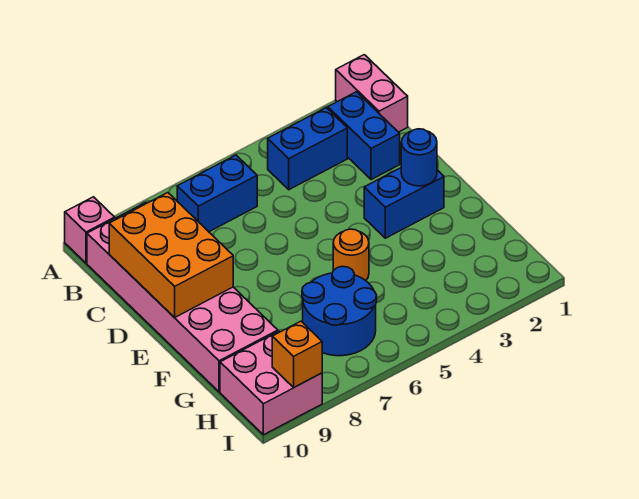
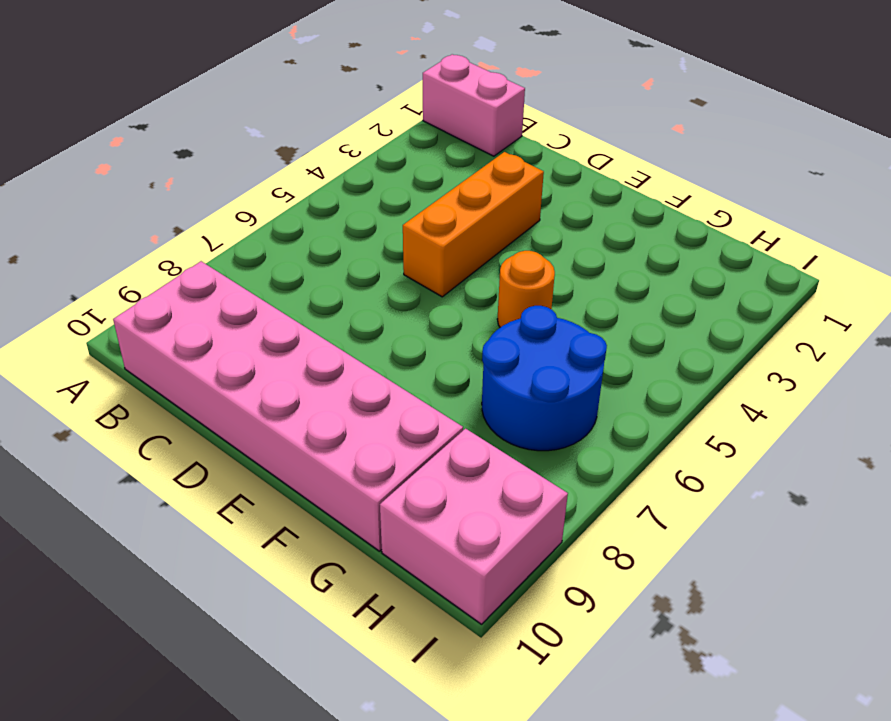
orange 1x3 brick [403,152,544,297] -> none
none -> pink 1x1 brick [65,197,115,263]
none -> blue 1x2 brick [328,92,400,180]
none -> blue 1x2 brick [268,108,347,190]

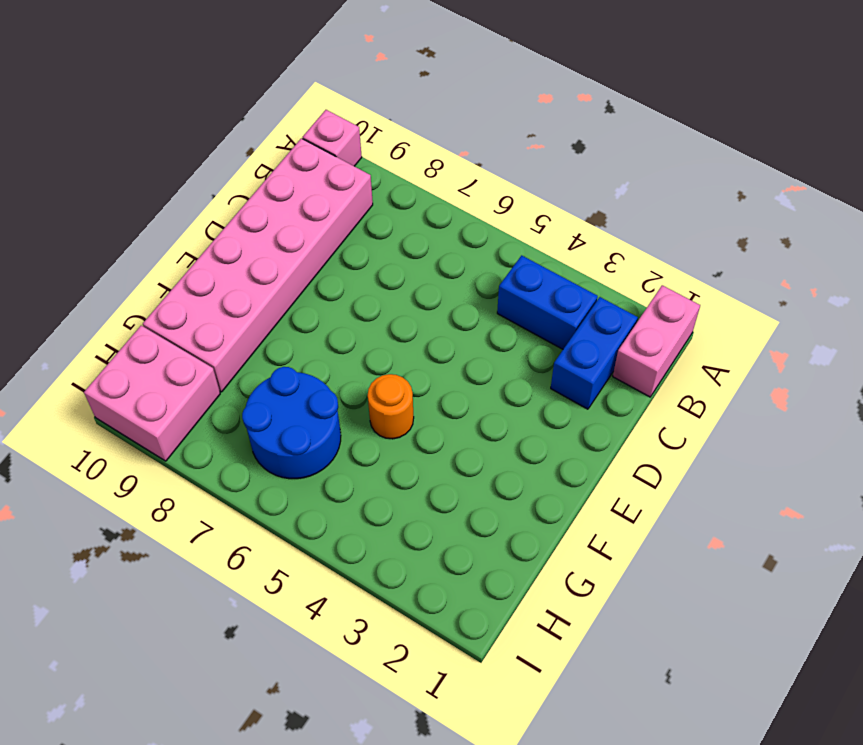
none -> blue 1x2 brick [177,155,257,232]
none -> blue 1x2 brick [364,168,444,238]
none -> orange 2x3 brick [109,193,233,318]

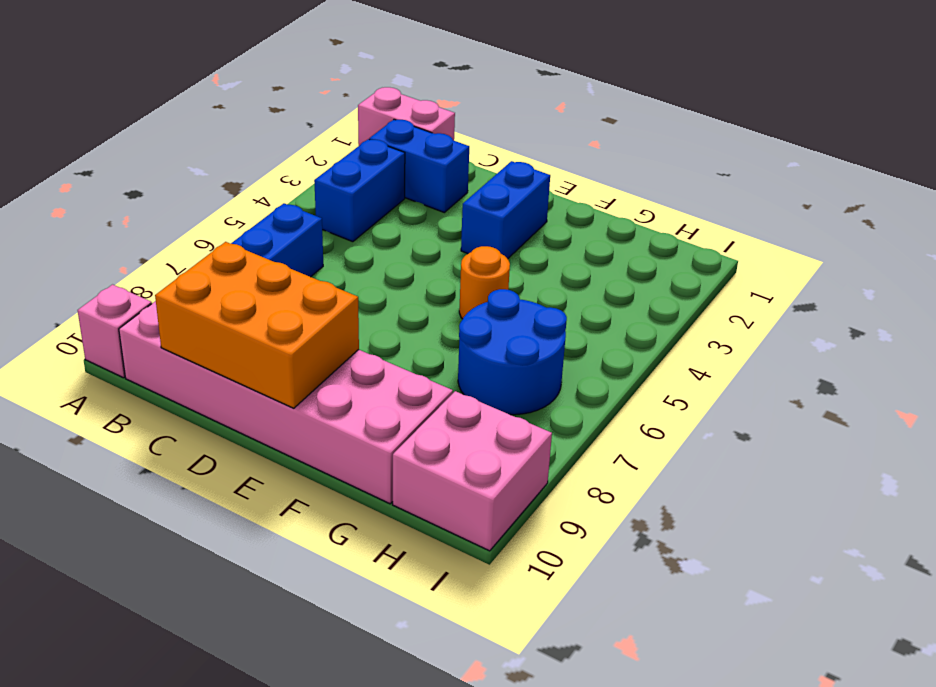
none -> blue 1x1 round brick [401,129,437,186]
none -> orange 1x1 brick [272,321,322,387]

